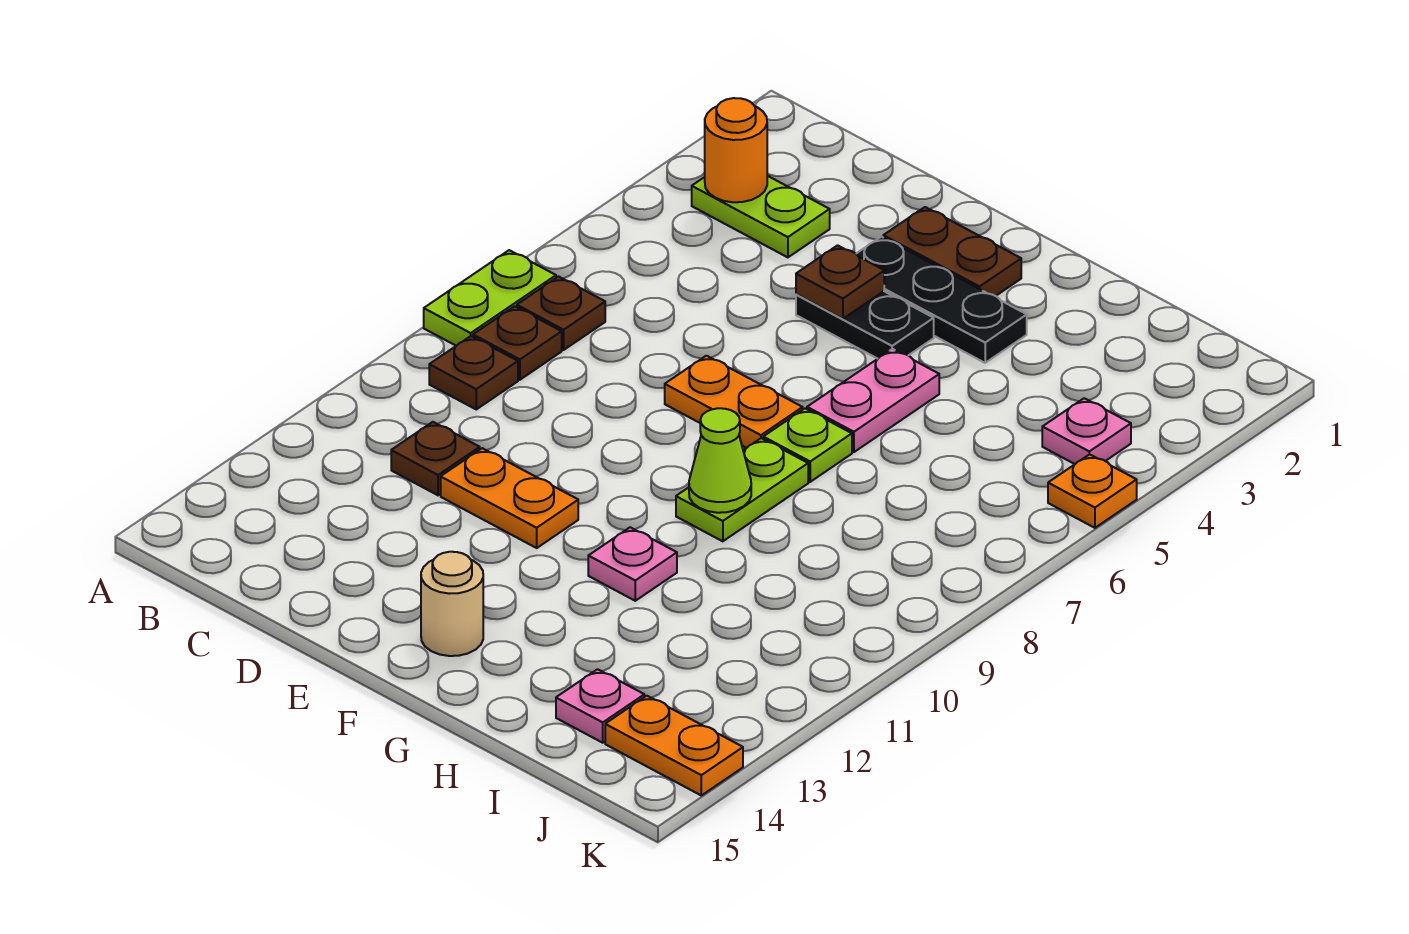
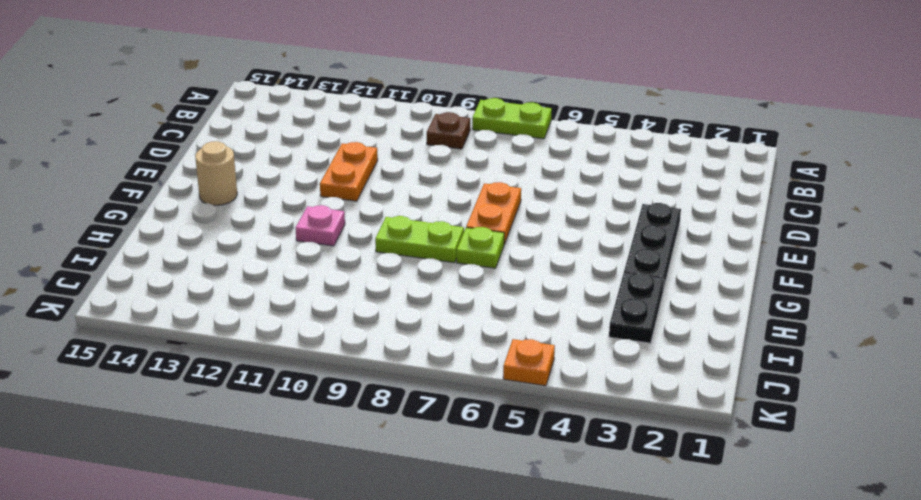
black 1x2 plate [609,273,664,343] -> black 1x2 plate moved to [796,291,934,359]
none -> lime 1x2 plate [692,176,830,257]
none -> brown 1x1 plate [517,277,605,350]
none -> brown 1x1 plate [473,306,562,380]

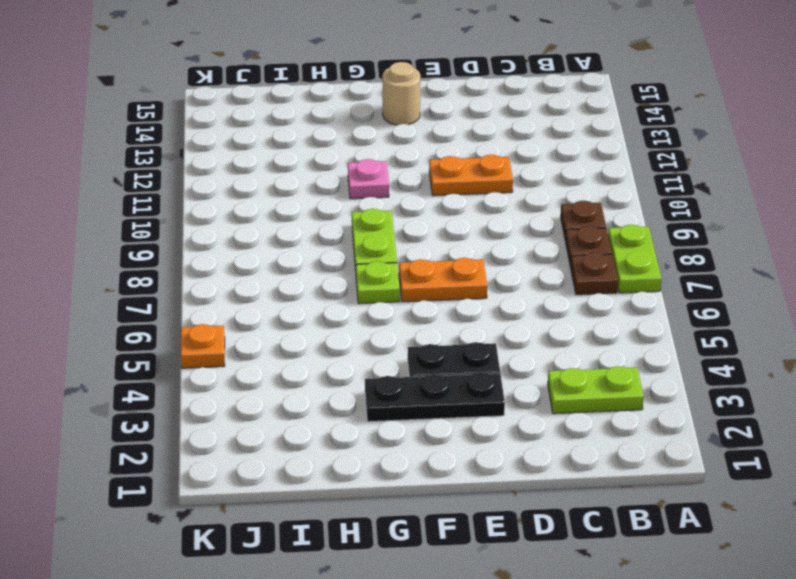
none -> brown 1x1 plate [391,422,480,495]
none -> brown 1x2 plate [883,207,1021,296]
none -> pink 1x2 plate [807,349,939,452]

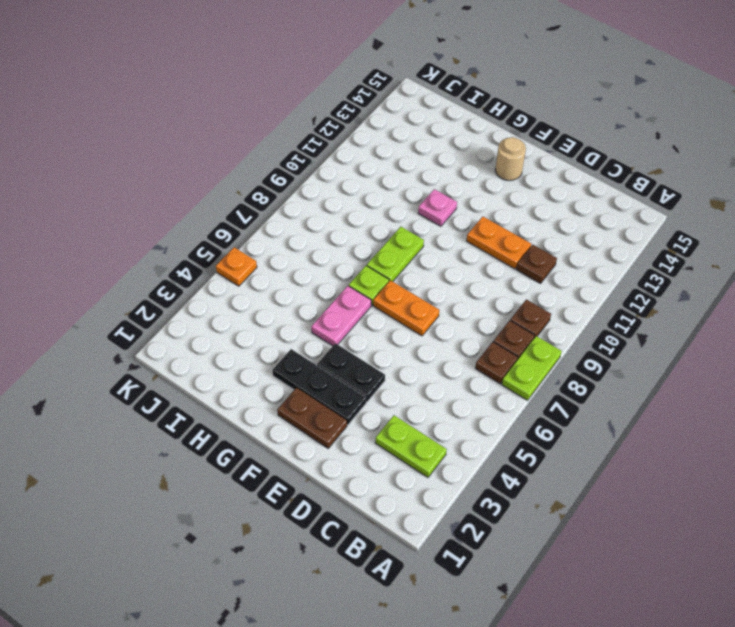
none -> pink 1x1 plate [556,669,644,743]
none -> pink 1x1 plate [1042,398,1131,464]
none -> orange 1x2 plate [605,696,743,795]

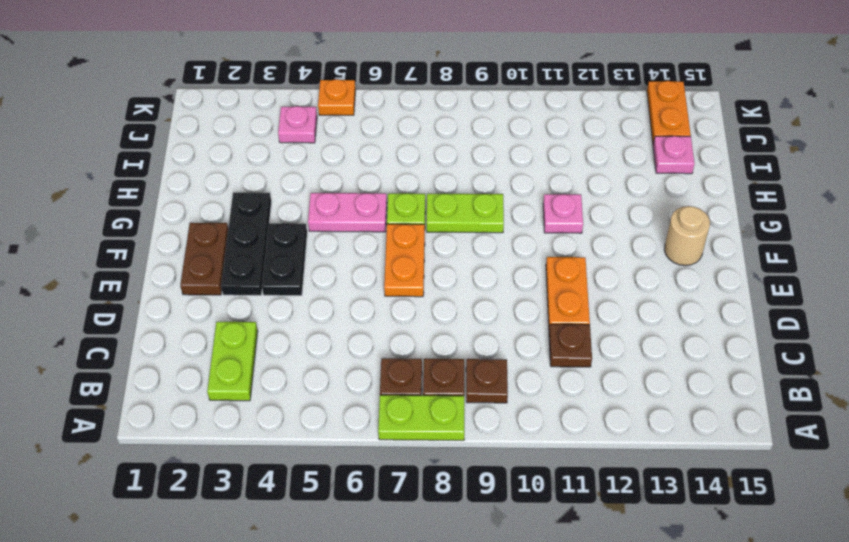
none -> orange 1x1 round brick [705,98,767,202]
none -> brown 1x1 plate [796,245,884,319]
none -> lime 1x1 cone [689,408,751,513]

